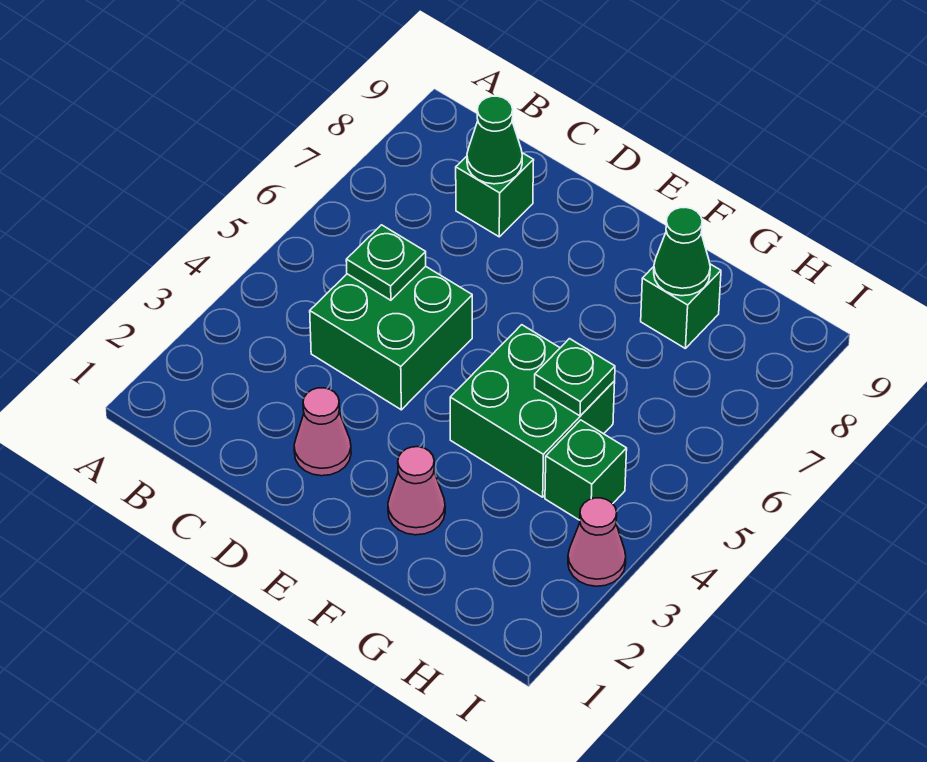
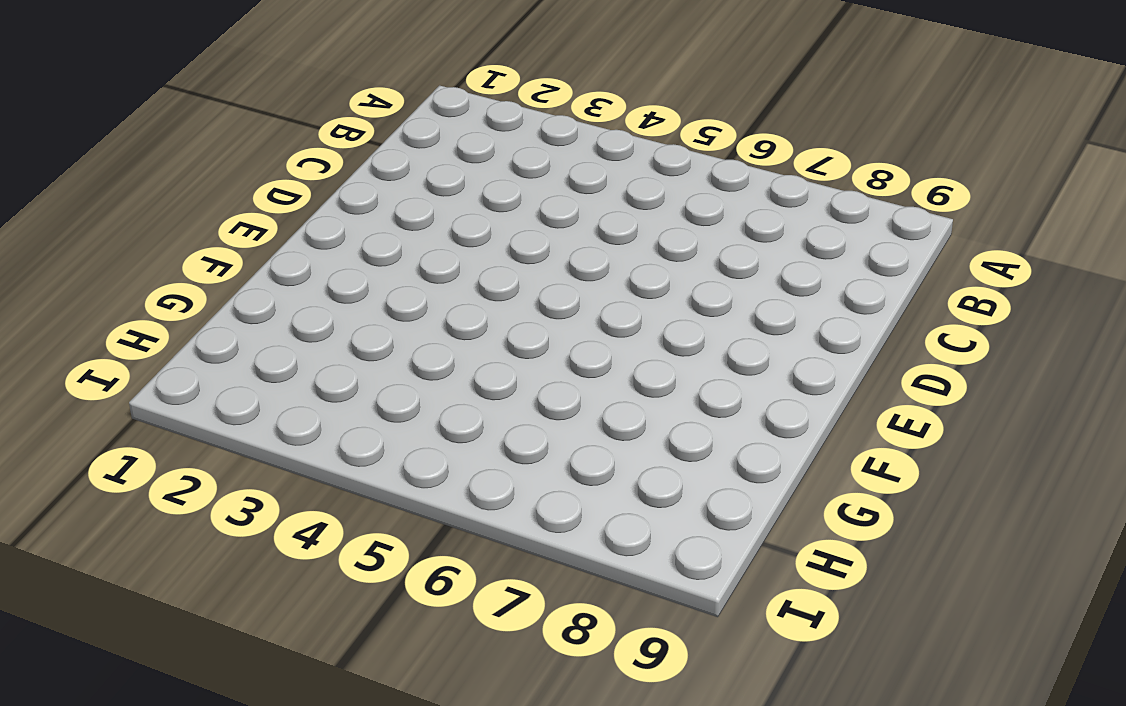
none -> green 2x2 brick [310,266,472,410]
none -> green 1x1 brick [456,153,534,237]
none -> pink 1x1 cone [294,388,351,476]

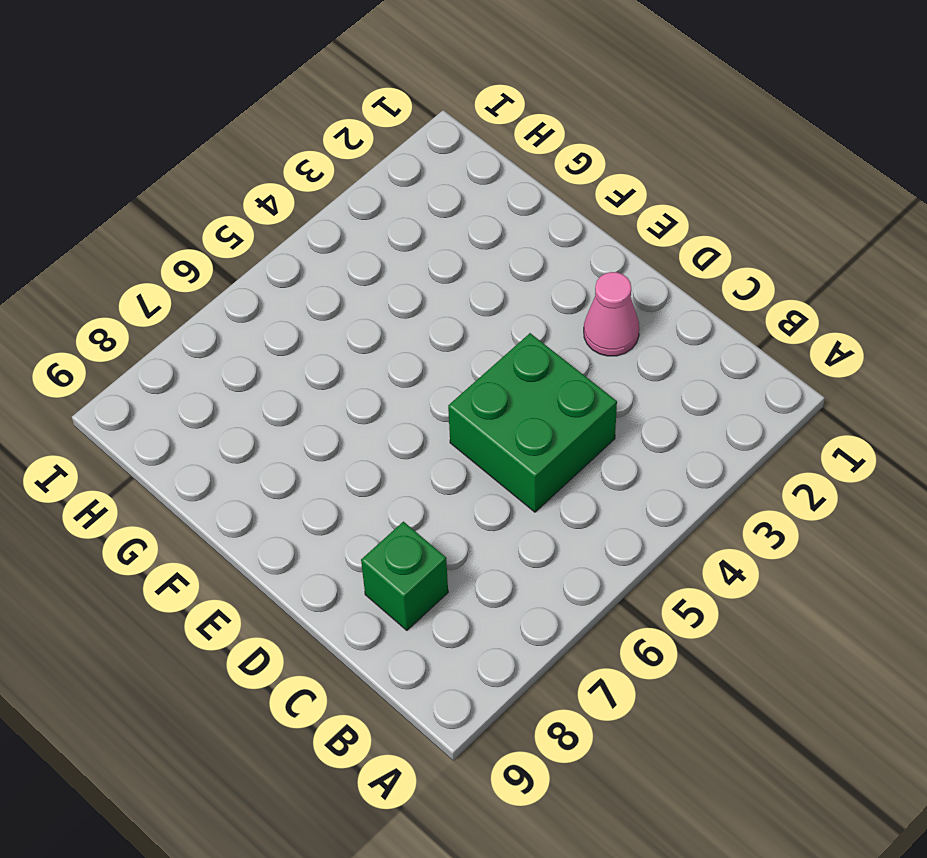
none -> pink 1x1 cone [388,447,445,535]
none -> green 2x2 brick [450,325,615,497]
none -> green 1x1 brick [641,264,721,349]

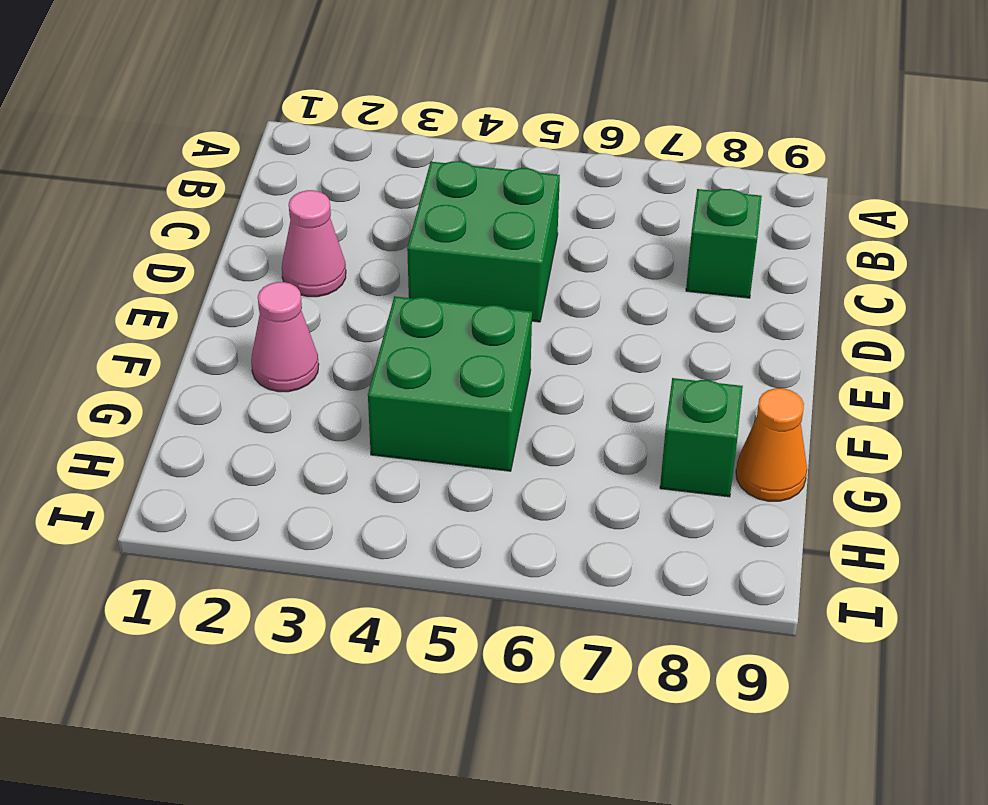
orange 1x1 cone [736,388,807,501] -> none
none -> green 1x1 brick [545,420,627,520]
none -> pink 1x1 cone [568,498,626,586]
none -> green 1x1 plate [346,225,426,300]

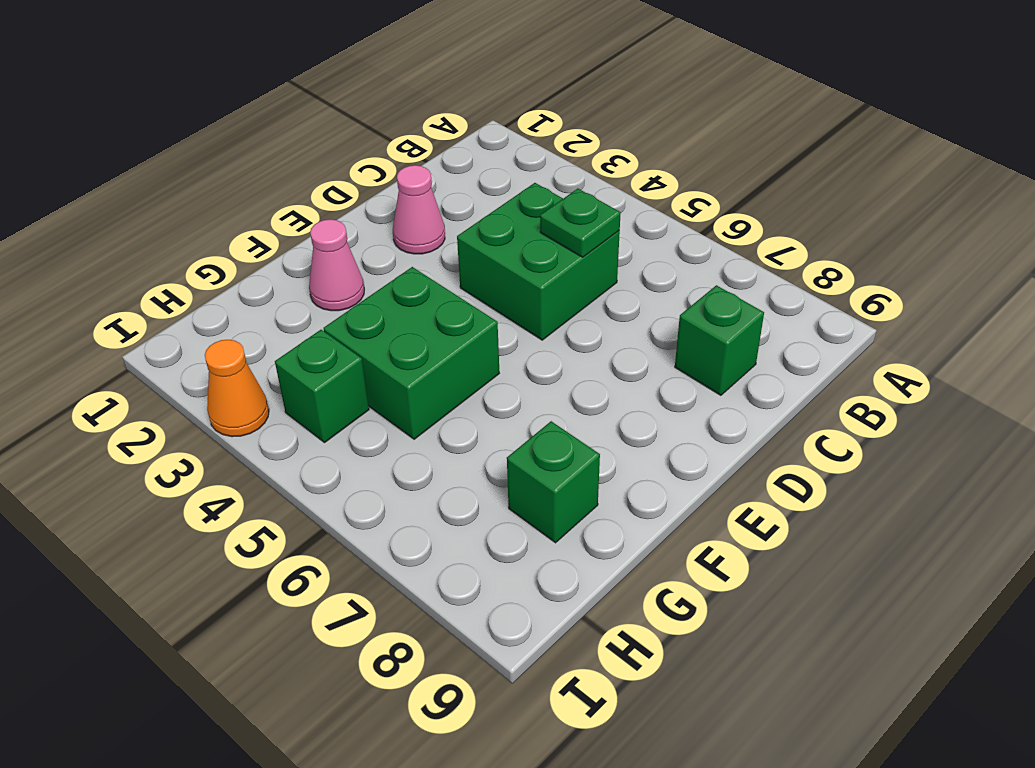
orange 1x1 cone [205,340,269,437] -> pink 1x1 cone [568,498,626,586]
none -> green 1x1 cone [467,96,522,184]
none -> green 1x1 plate [535,339,615,416]
none -> green 1x1 cone [654,208,710,296]

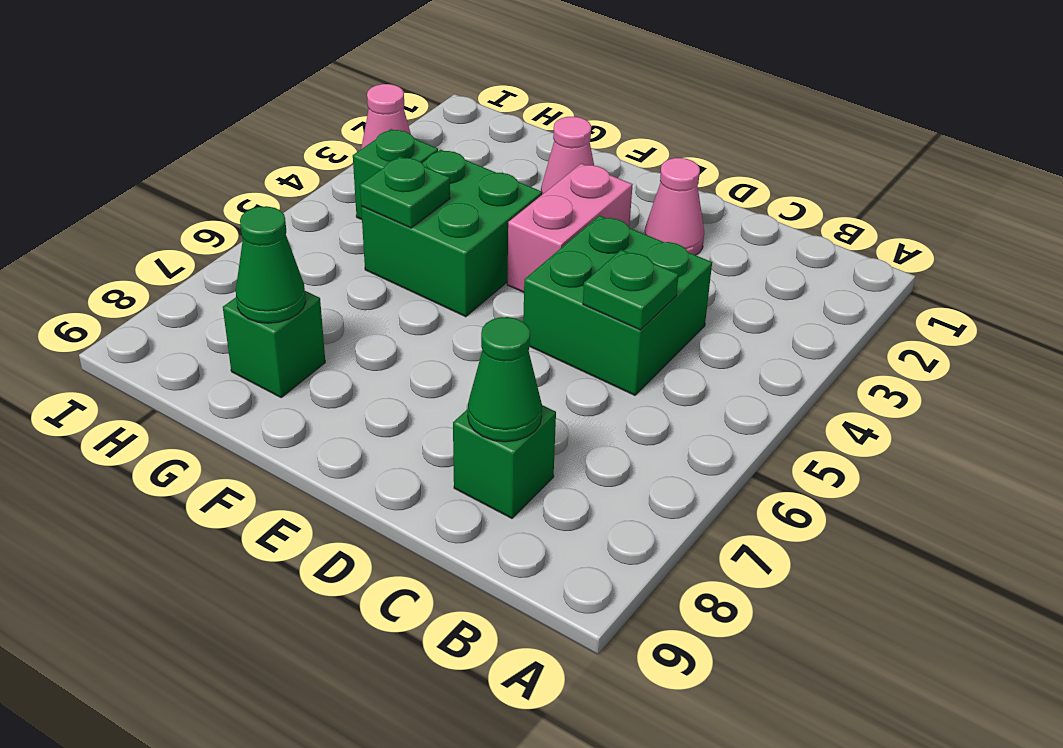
pink 1x2 brick [507,164,633,292] -> none

